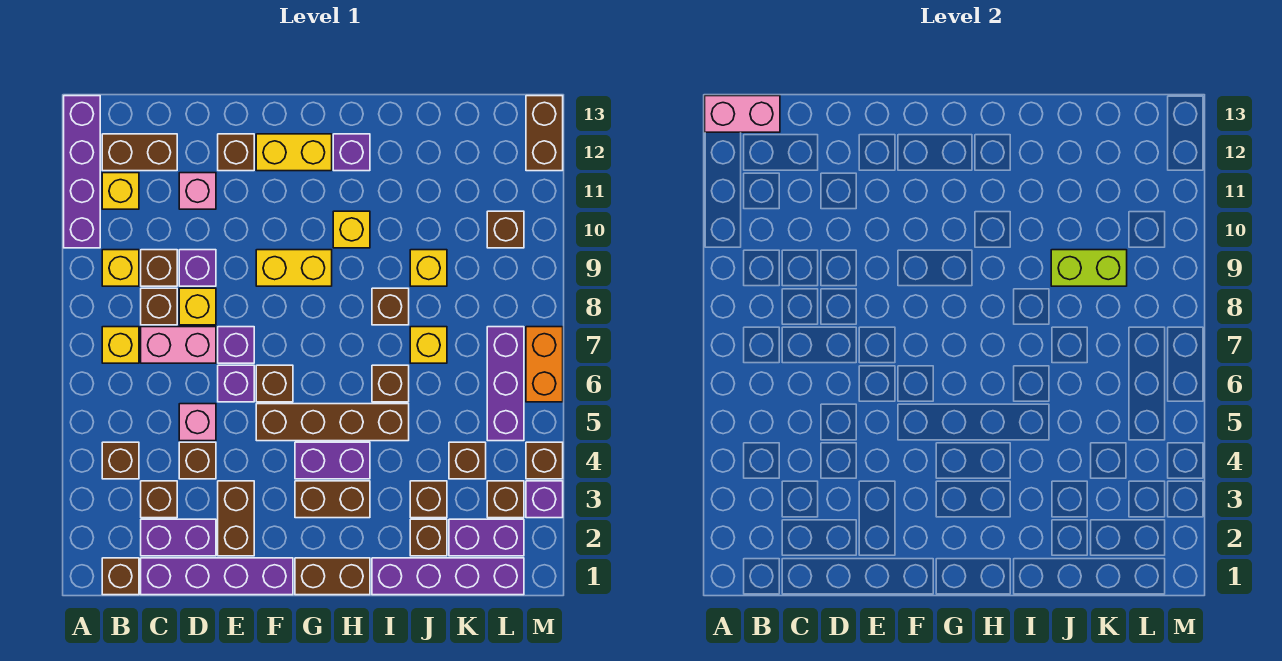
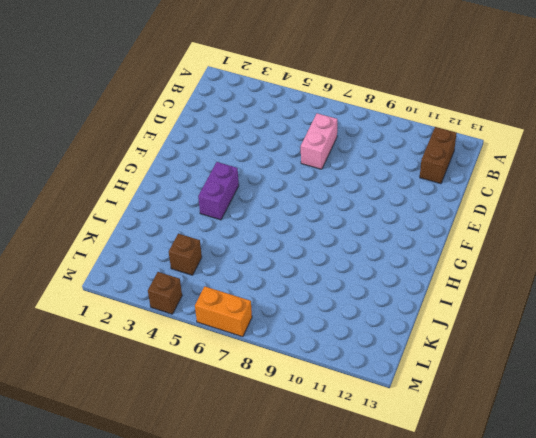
none -> purple 1x4 brick [64,96,100,248]
none -> brown 1x1 brick [102,558,139,595]
none -> brown 1x1 brick [102,442,139,479]
none -> yellow 1x1 brick [102,327,139,363]

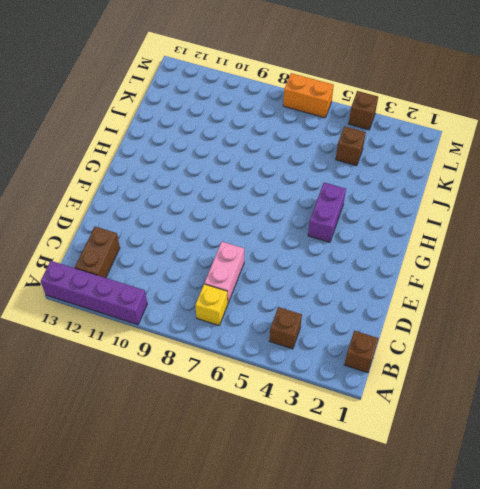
none -> yellow 1x1 brick [102,250,139,286]
none -> yellow 1x1 brick [102,173,139,209]
none -> purple 1x4 brick [141,558,293,595]
none -> purple 1x2 brick [141,519,216,556]

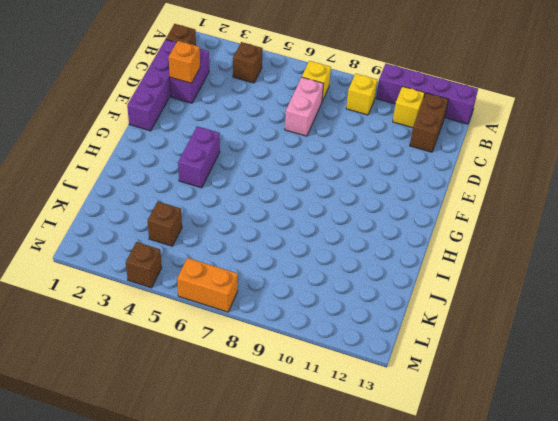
orange 1x1 brick [169,41,200,83] -> none
none -> brown 1x1 brick [141,481,177,518]
none -> brown 1x1 brick [141,288,177,325]
none -> brown 1x1 brick [141,250,177,286]
none -> brown 1x1 brick [179,442,216,479]

